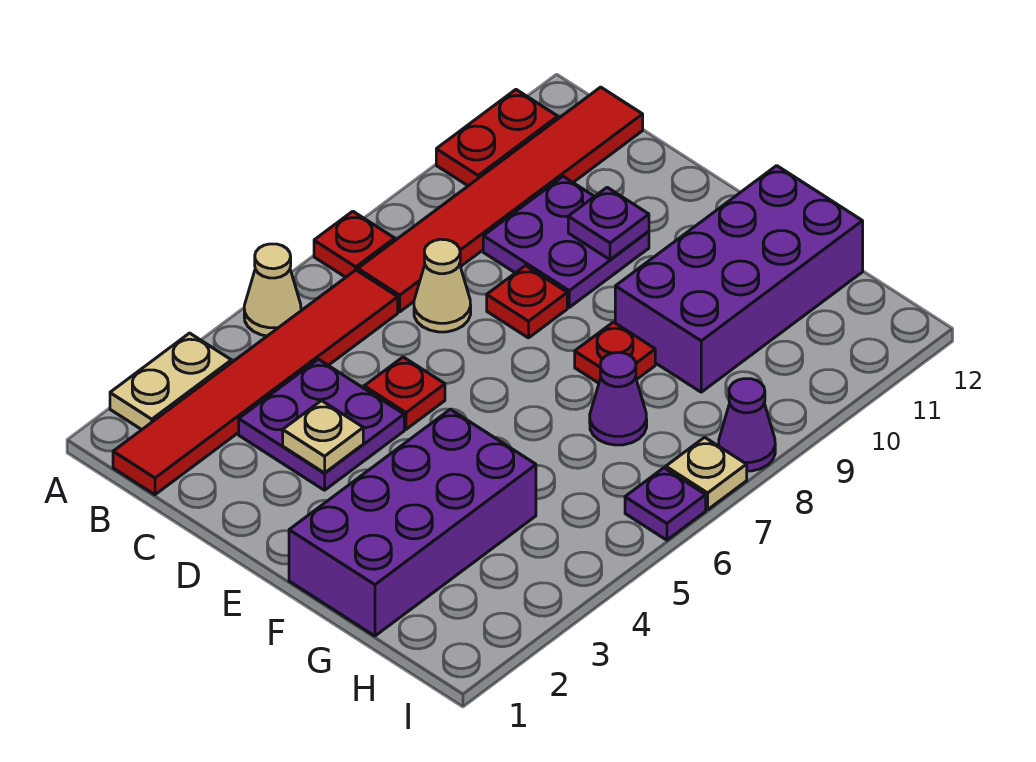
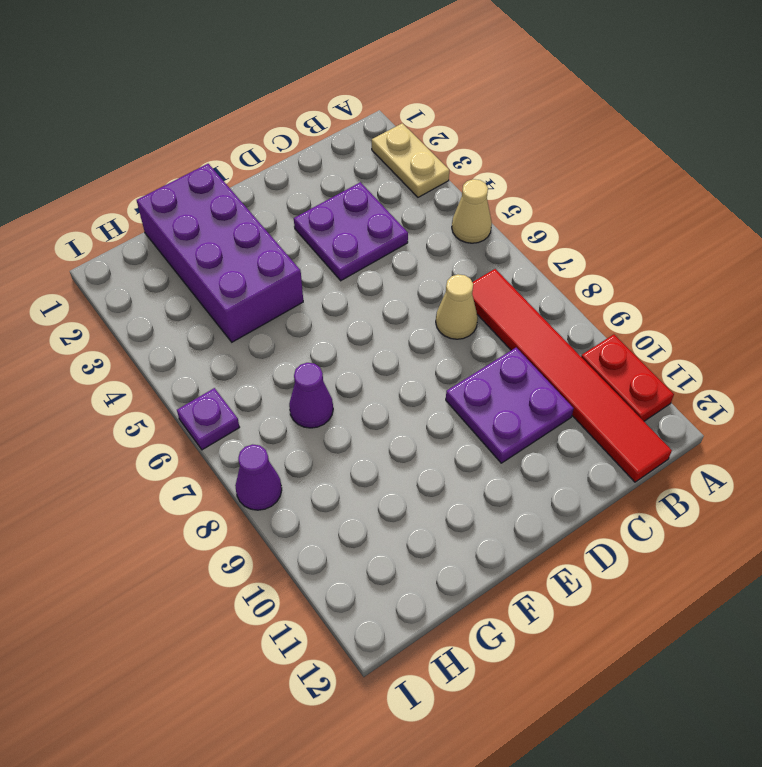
none -> red 1x1 plate [314,211,395,277]
none -> red 1x6 tile [113,270,398,495]
none -> red 1x1 plate [364,357,445,429]

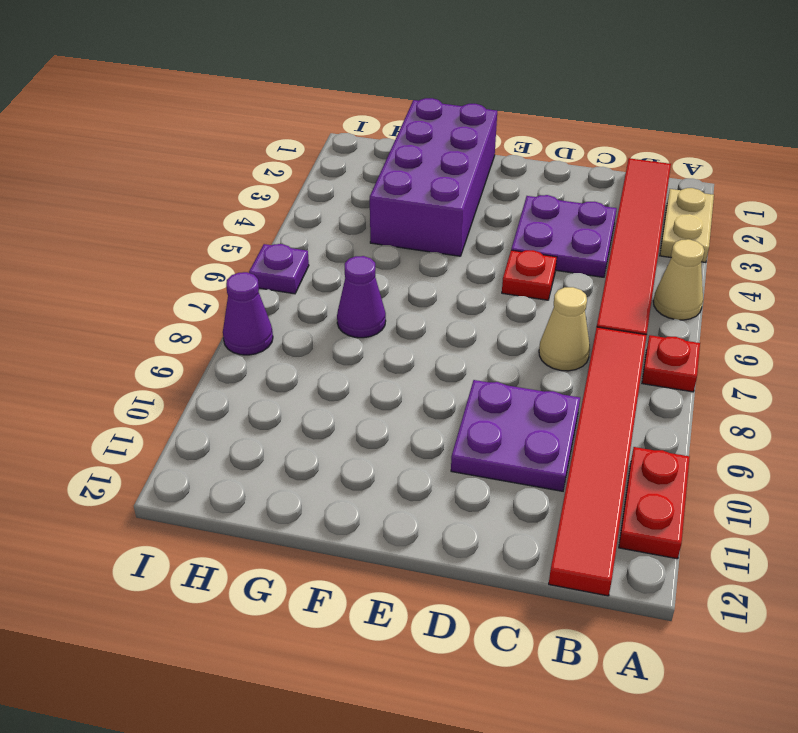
none -> red 1x1 plate [487,266,567,338]
none -> red 1x1 plate [575,322,655,383]
none -> purple 2x4 brick [615,166,863,392]

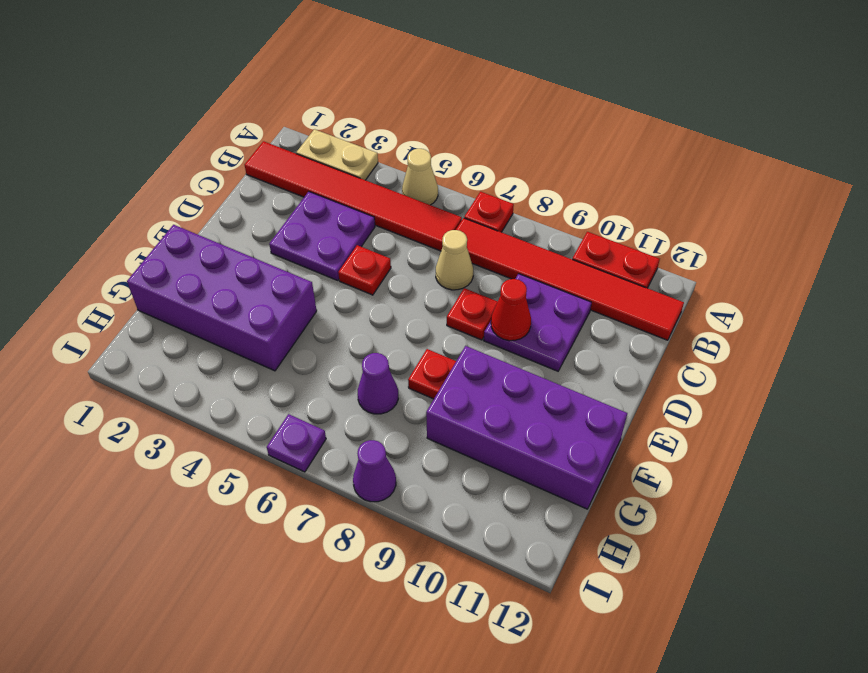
red 1x1 cone [491,279,531,341] -> none
none -> tan 1x1 plate [666,437,747,510]
none -> tan 1x1 plate [283,401,363,473]
none -> purple 1x1 plate [568,187,649,260]

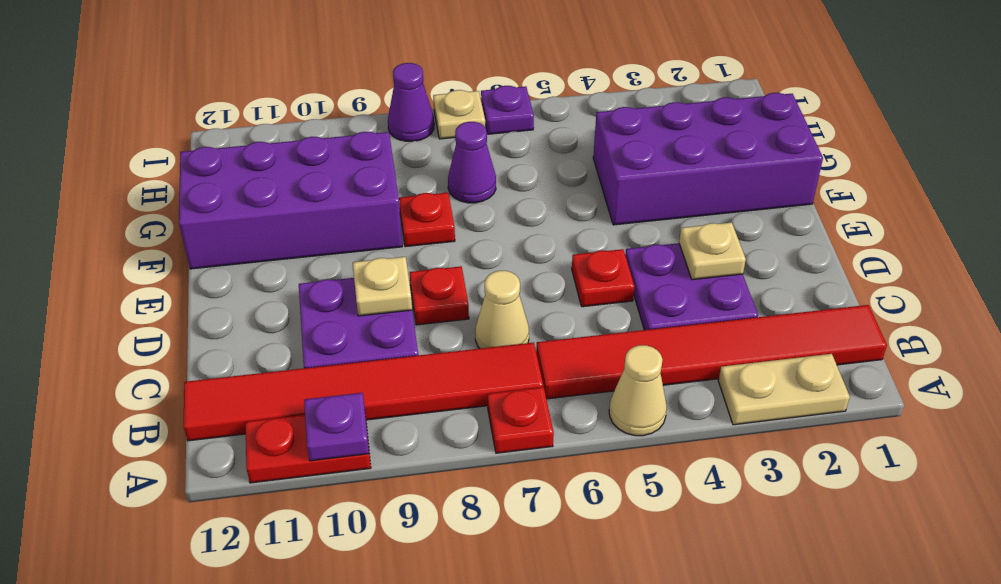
purple 1x1 plate [304,393,369,461] -> purple 1x1 plate moved to [568,187,649,260]
tan 1x1 plate [353,257,412,316] -> none

